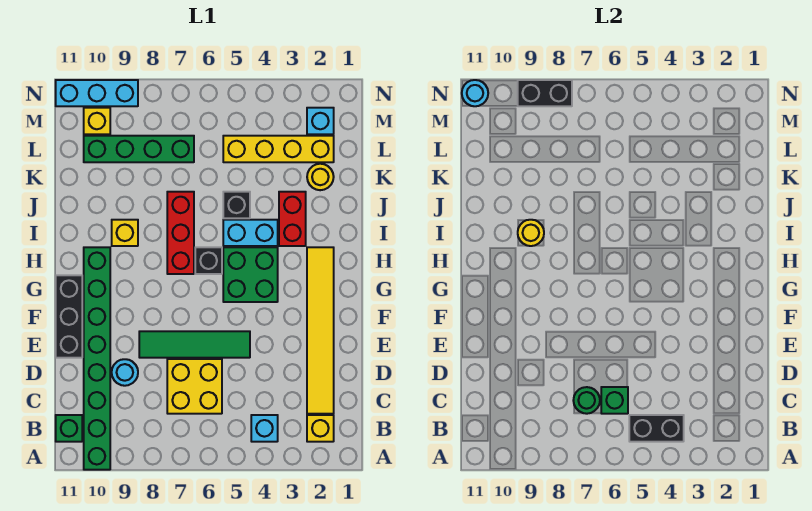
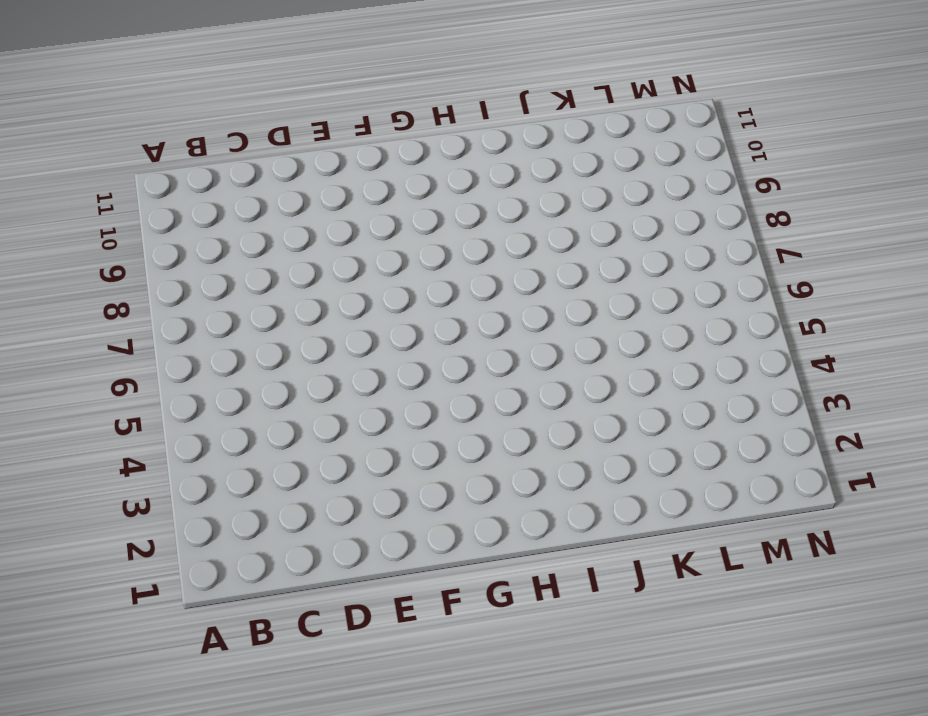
none -> green 1x8 brick [84,247,110,470]
none -> yellow 1x1 brick [307,415,334,442]
none -> cyan 1x1 brick [251,415,278,442]

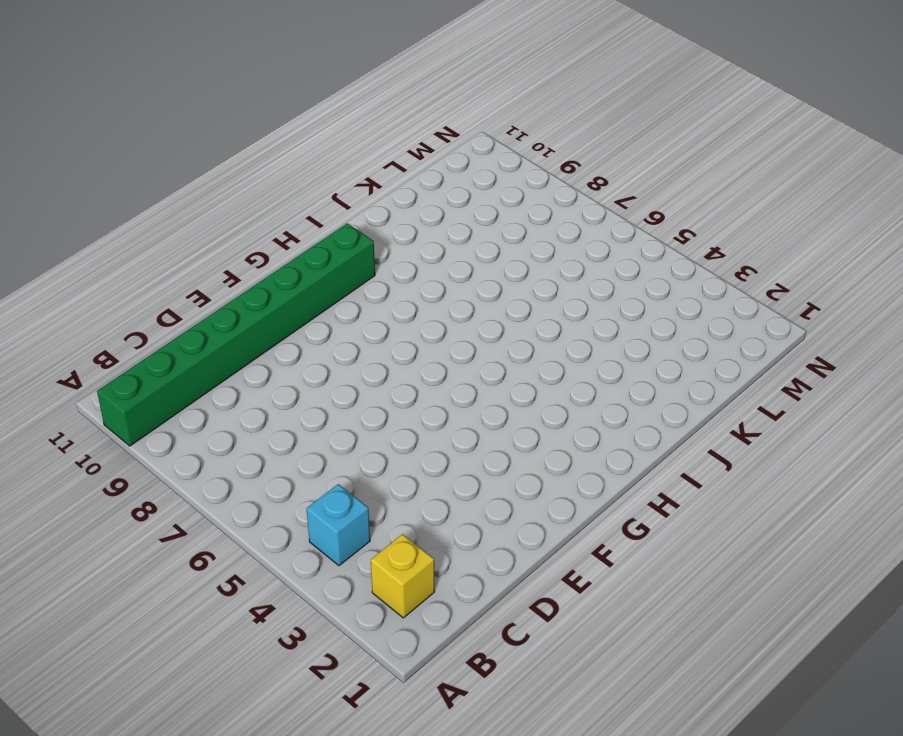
none -> green 1x1 brick [56,415,82,442]
none -> yellow 1x6 tile [307,247,334,414]
none -> yellow 2x2 brick [167,359,222,414]

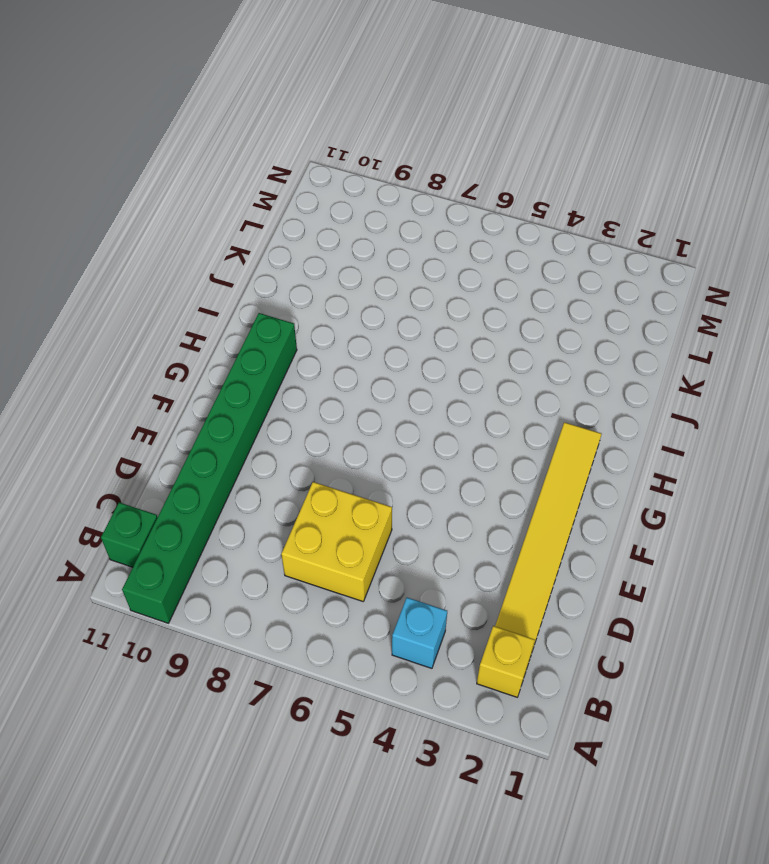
none -> cyan 1x1 round brick [112,359,138,386]
none -> green 1x4 tile [139,331,250,358]
none -> black 1x3 brick [56,275,82,358]

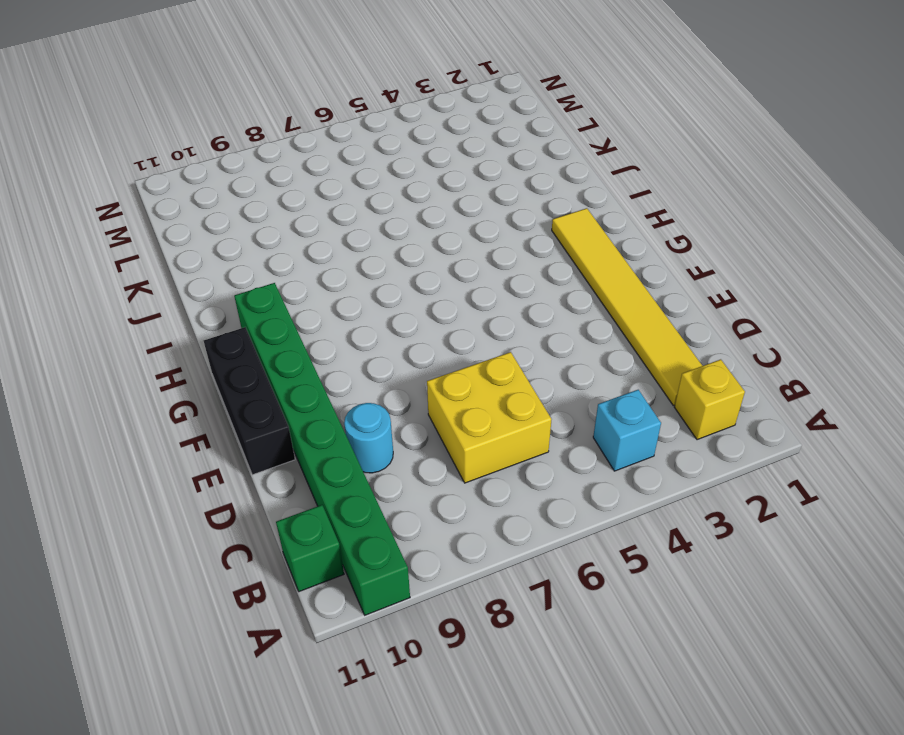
none -> green 1x4 tile [139,331,250,358]
none -> green 2x2 brick [223,247,278,302]
none -> black 1x1 brick [195,247,222,274]

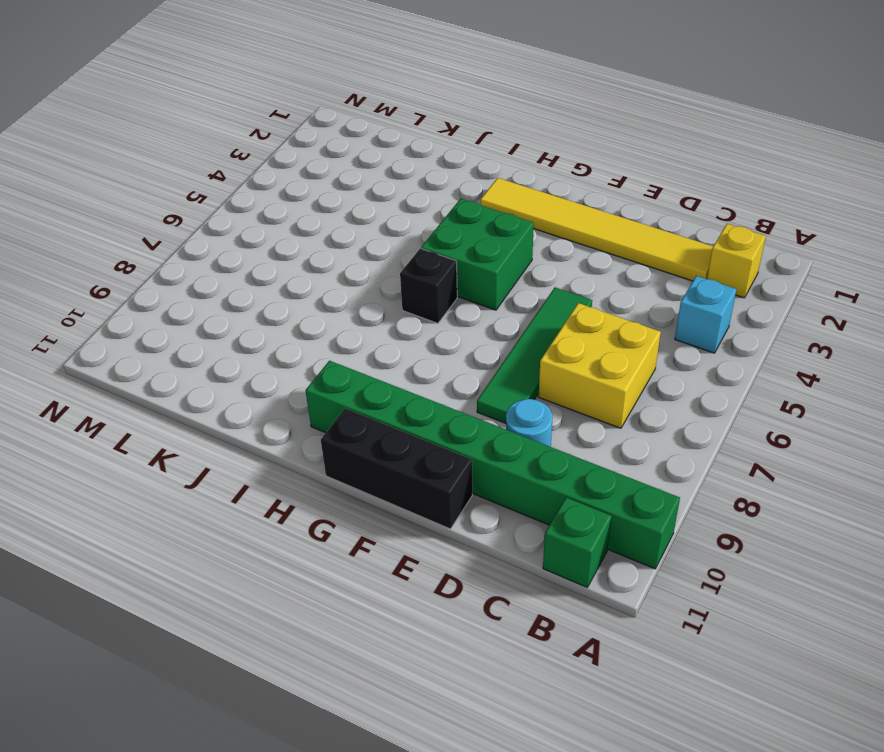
none -> red 1x3 brick [167,192,194,274]
none -> red 1x2 brick [279,192,306,246]
none -> cyan 1x2 brick [223,220,278,246]

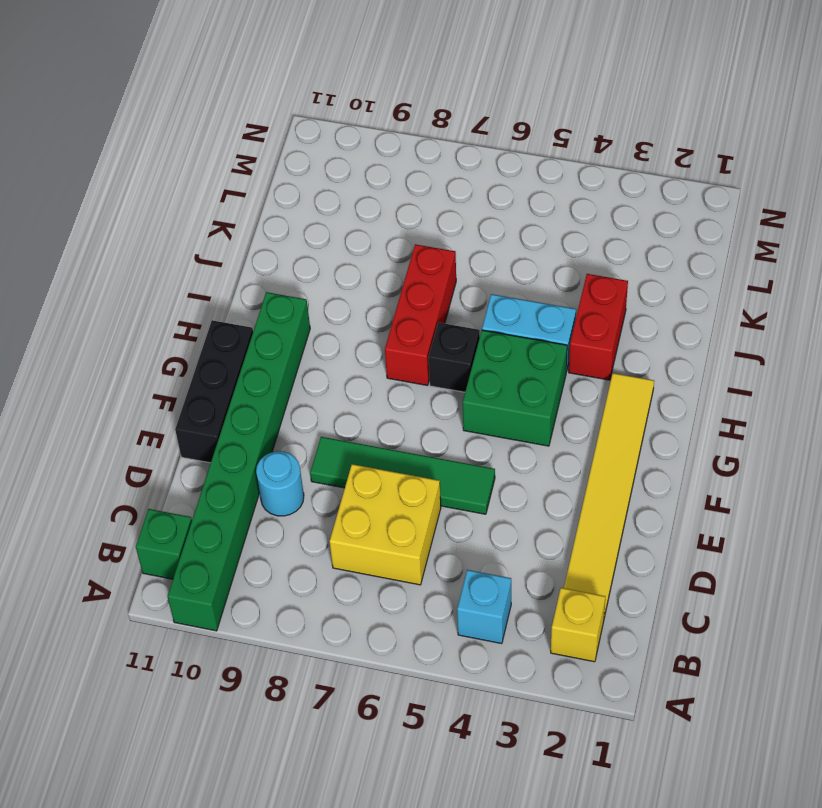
none -> yellow 1x1 brick [112,220,138,246]
none -> black 1x1 brick [223,192,250,218]
none -> yellow 1x1 round brick [307,164,334,190]

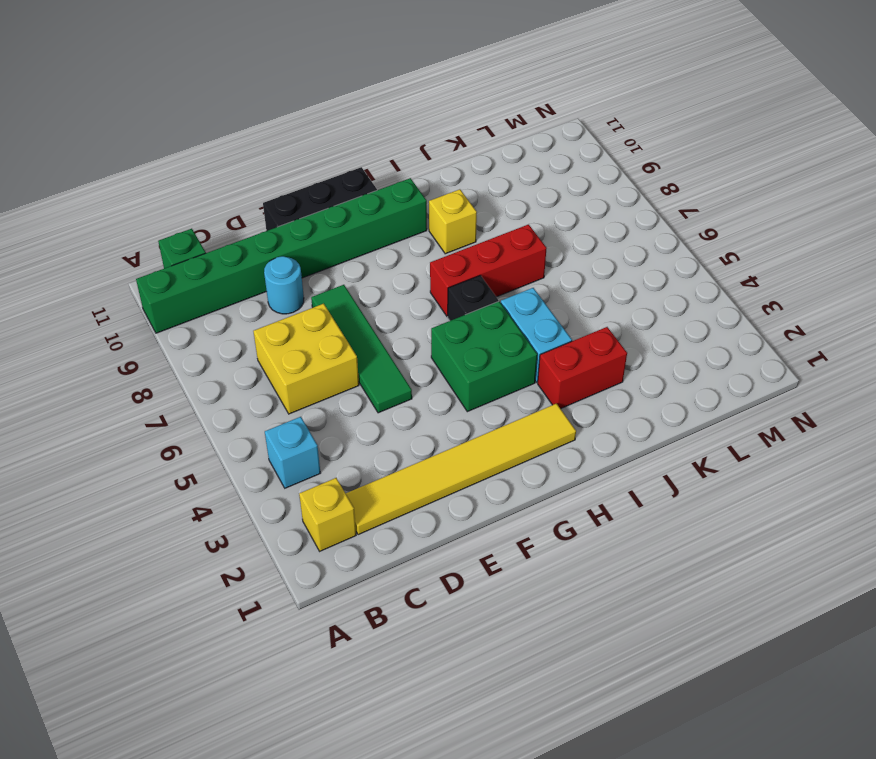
none -> black 1x1 brick [223,192,250,218]
none -> yellow 1x1 round brick [307,164,334,190]
none -> yellow 1x4 brick [223,136,334,162]

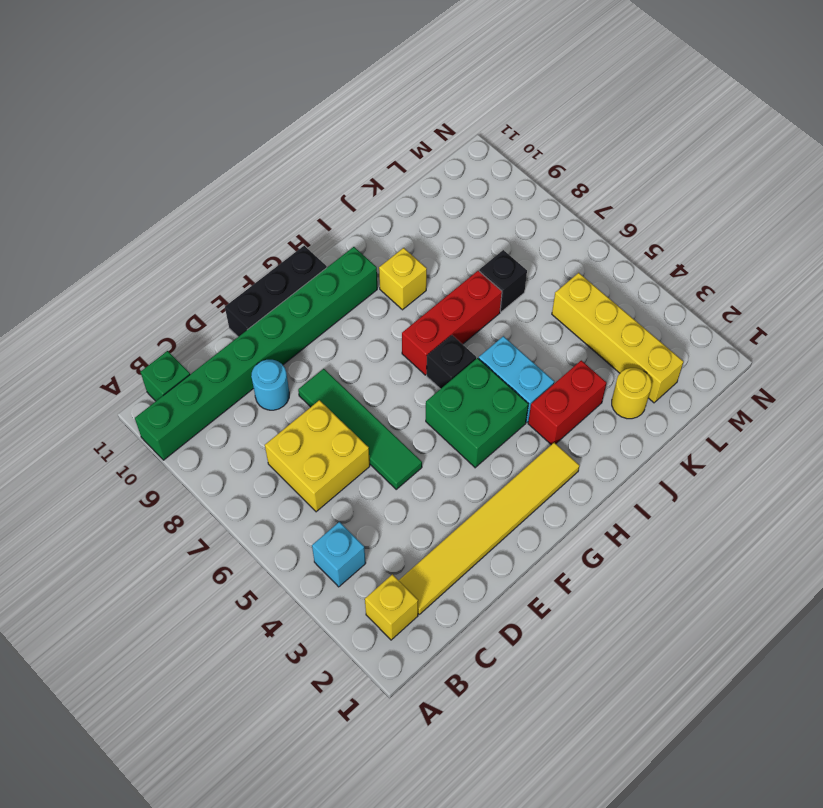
black 1x1 brick [479,250,527,312] -> black 1x1 brick moved to [223,192,250,218]
none -> green 1x4 brick [84,136,194,162]
none -> cyan 1x1 brick [307,108,334,134]
none -> yellow 1x1 brick [84,108,110,134]

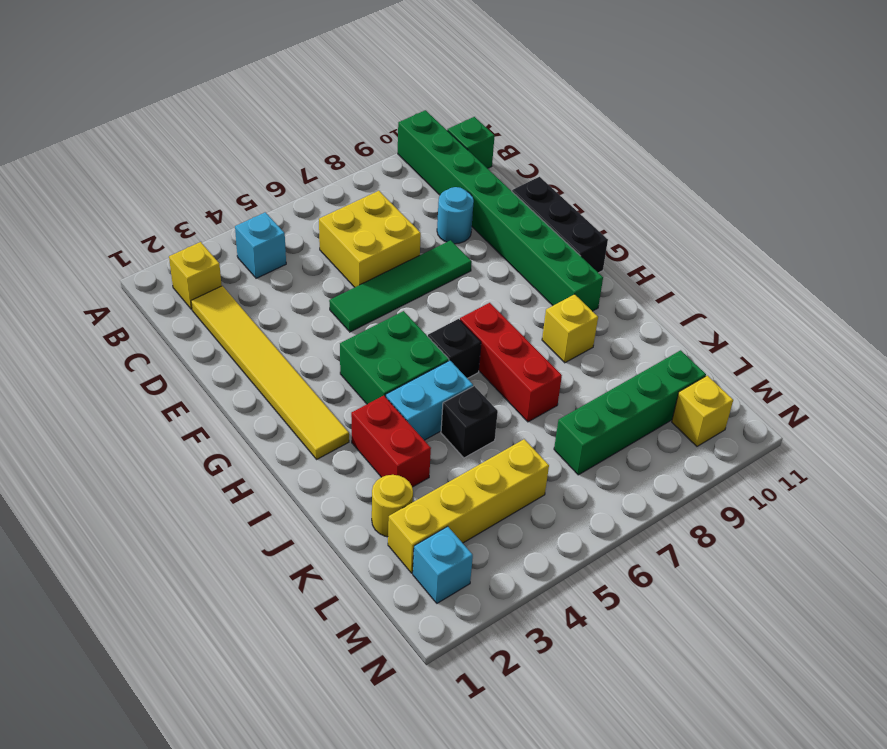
none -> cyan 1x3 brick [56,80,138,106]
none -> black 1x2 brick [629,415,684,442]
none -> green 1x1 brick [601,387,628,414]

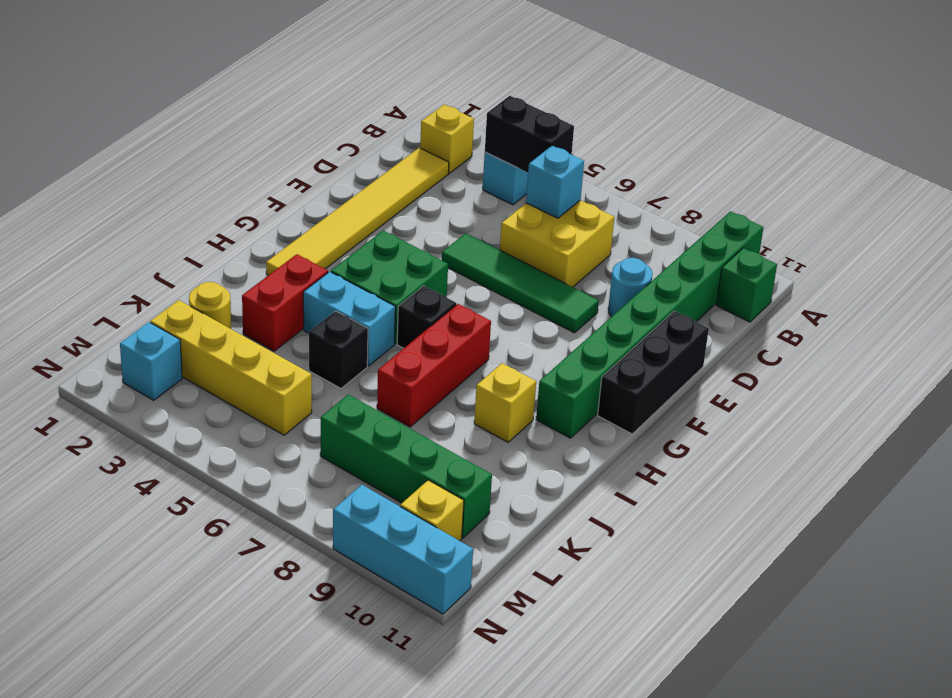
cyan 1x1 brick [526,146,584,218] -> green 1x1 brick [601,387,628,414]
none -> green 1x1 round brick [573,387,600,414]
none -> yellow 1x1 round brick [518,220,544,246]
none -> black 1x2 brick [518,80,572,106]

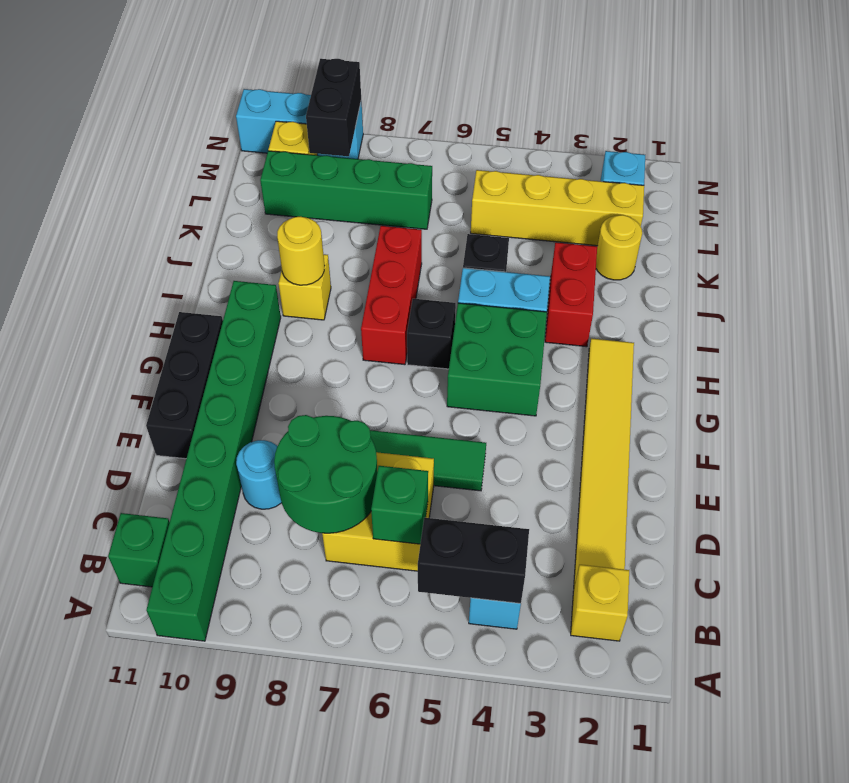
green 2x2 round brick [274,415,378,533] -> green 1x1 round brick [573,387,600,414]
black 1x2 brick [306,59,361,156] -> black 1x2 brick turned to [518,80,572,106]
none -> cyan 1x1 round brick [462,80,488,106]

